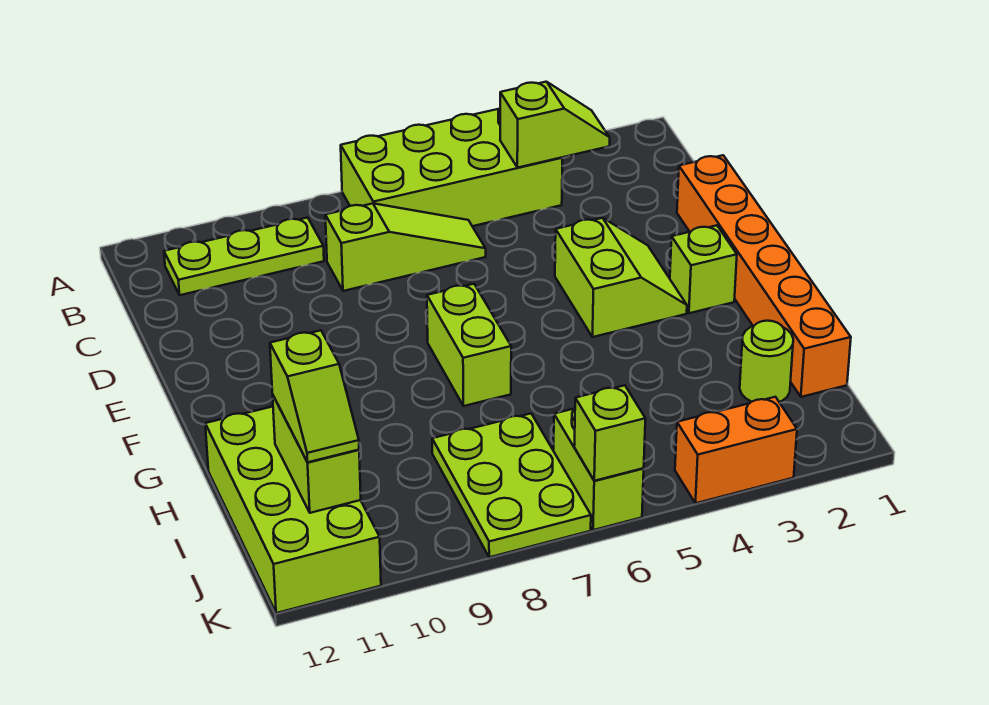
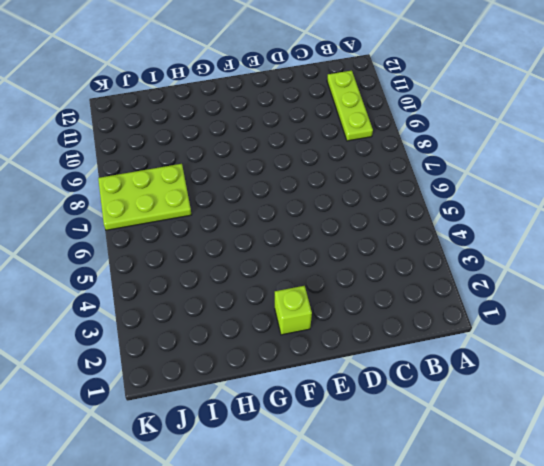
none -> lime 2x4 brick [341,109,562,226]
none -> lime 1x3 slope [325,203,486,291]
none -> orange 1x6 brick [677,155,851,397]

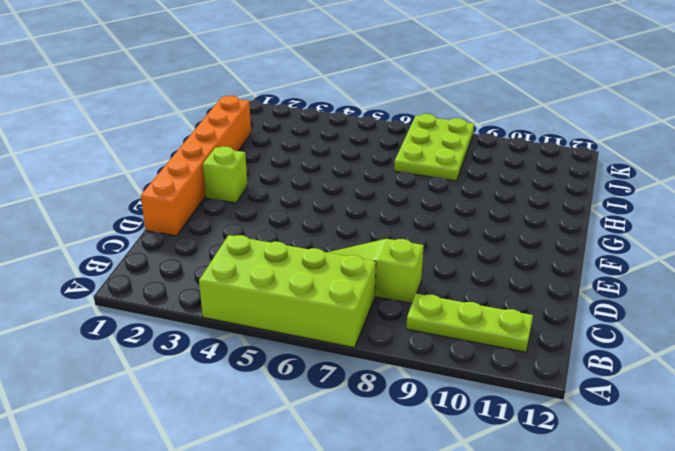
none -> lime 2x2 slope [555,218,687,337]
none -> lime 1x2 brick [427,284,511,406]
none -> lime 2x4 brick [205,407,381,613]

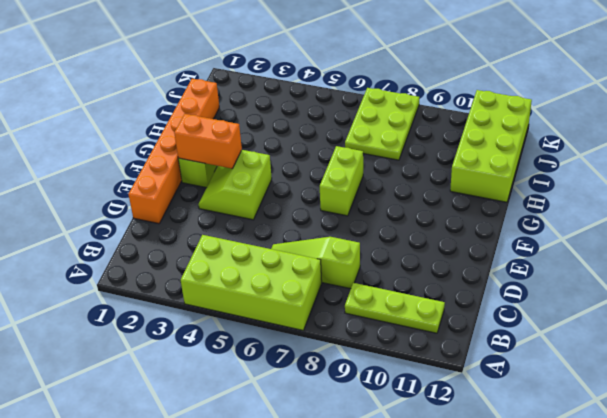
orange 1x2 brick [174,114,242,168] -> orange 1x2 brick moved to [675,397,797,503]
none -> lime 1x1 round brick [740,321,793,402]
none -> lime 1x2 brick [554,408,644,530]
none -> lime 1x2 slope [500,82,610,168]

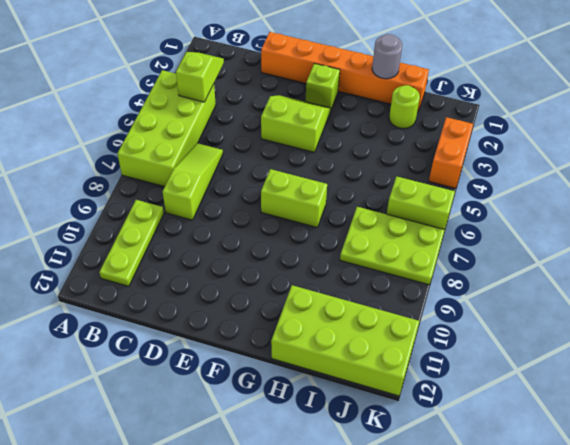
grey 1x1 round brick [372,34,402,79] -> none
none -> lime 1x2 brick [273,396,361,513]
none -> lime 1x1 brick [574,385,645,481]
none -> lime 1x2 slope [270,330,359,462]

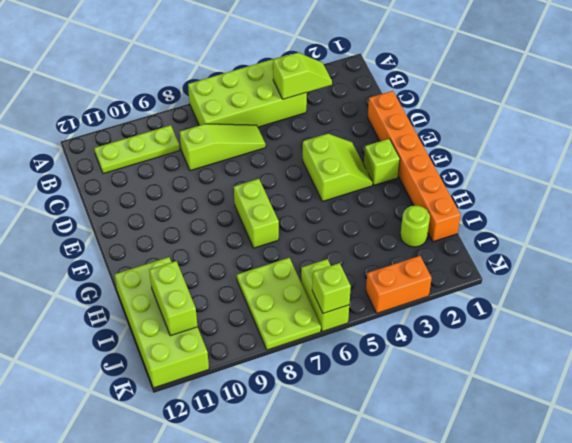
none -> lime 1x2 slope [270,330,359,462]

